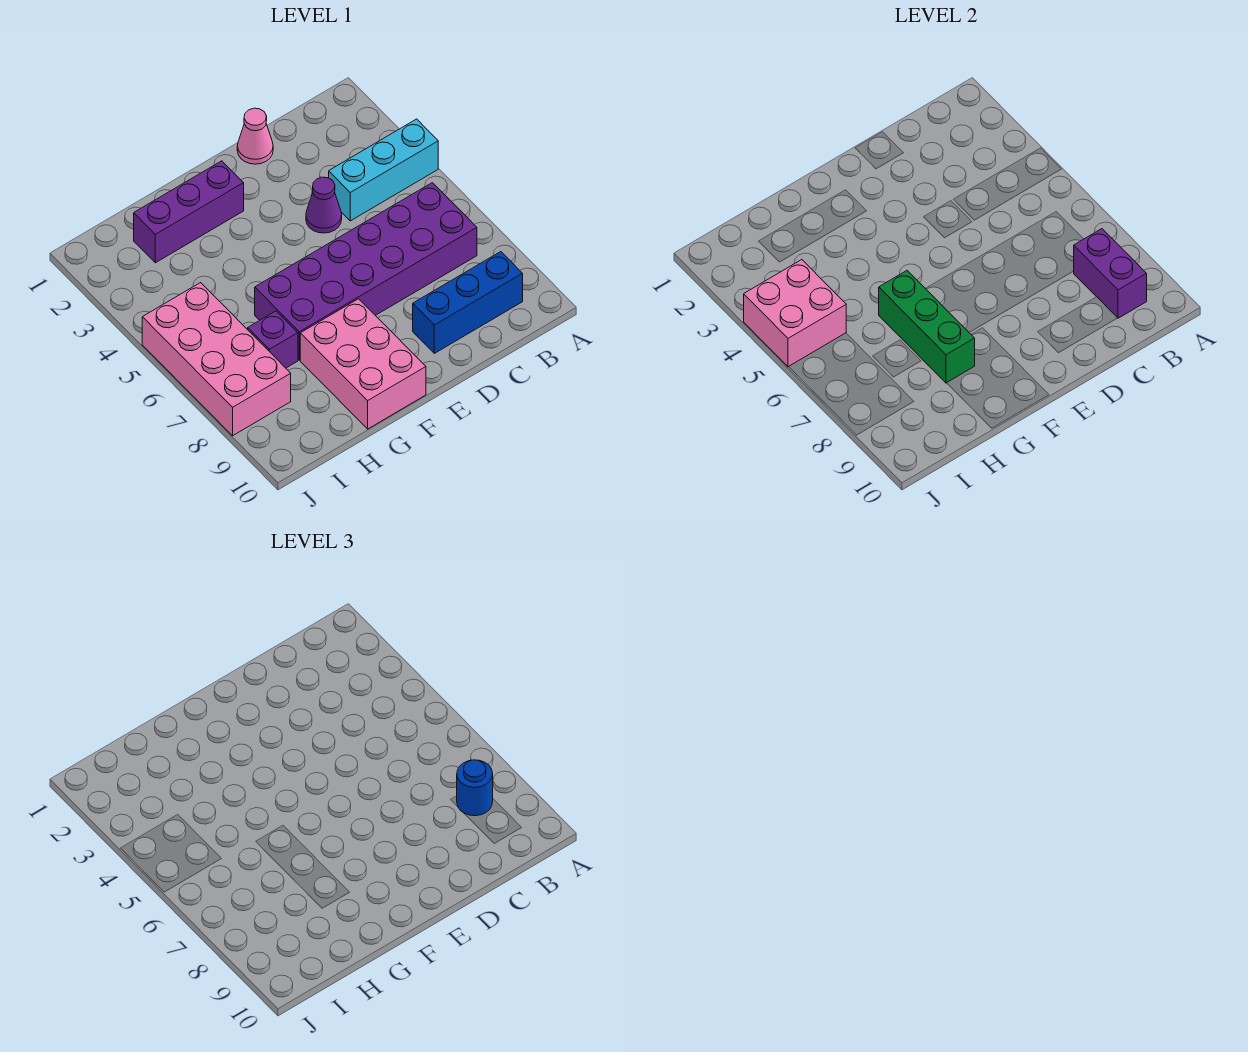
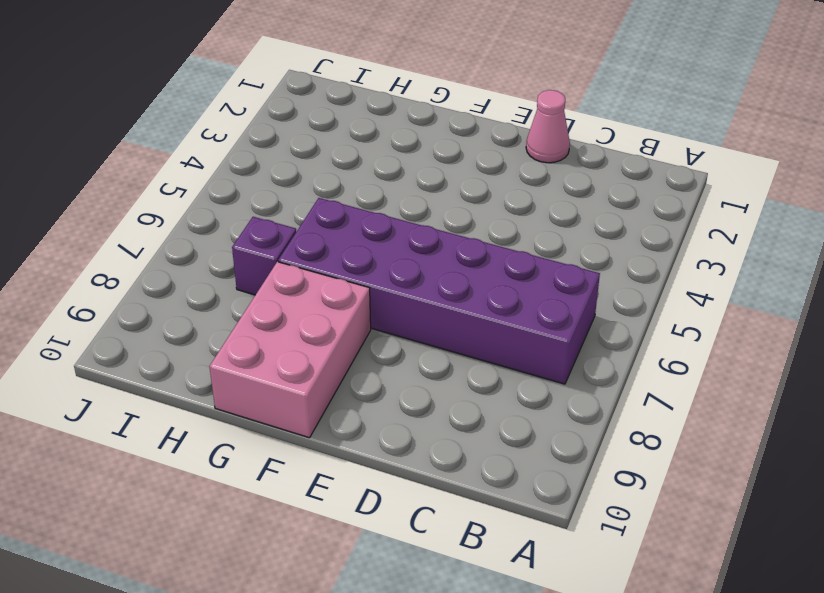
none -> cyan 1x3 brick [329,119,438,221]
none -> blue 1x3 brick [413,252,523,353]
none -> purple 1x1 cone [306,177,342,233]

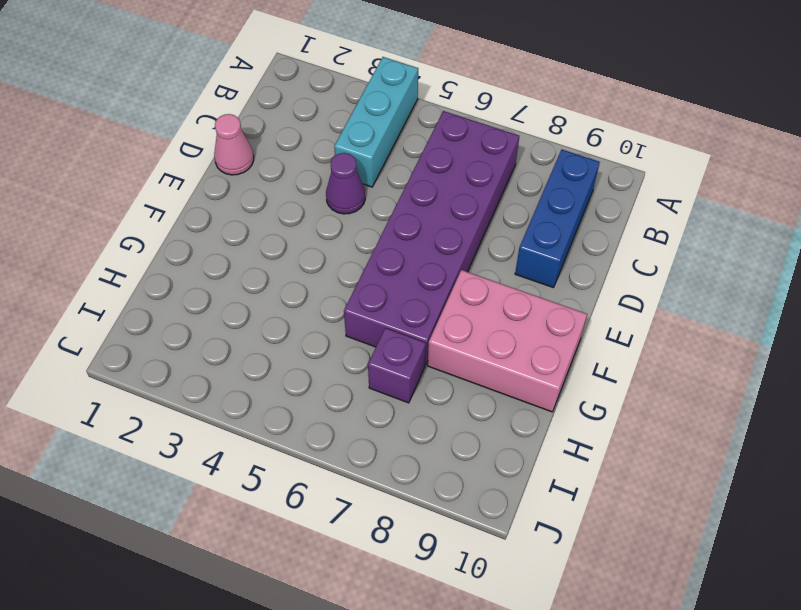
none -> purple 1x3 brick [134,161,244,263]
none -> pink 2x4 brick [142,283,291,436]
none -> purple 1x2 brick [1074,229,1147,318]

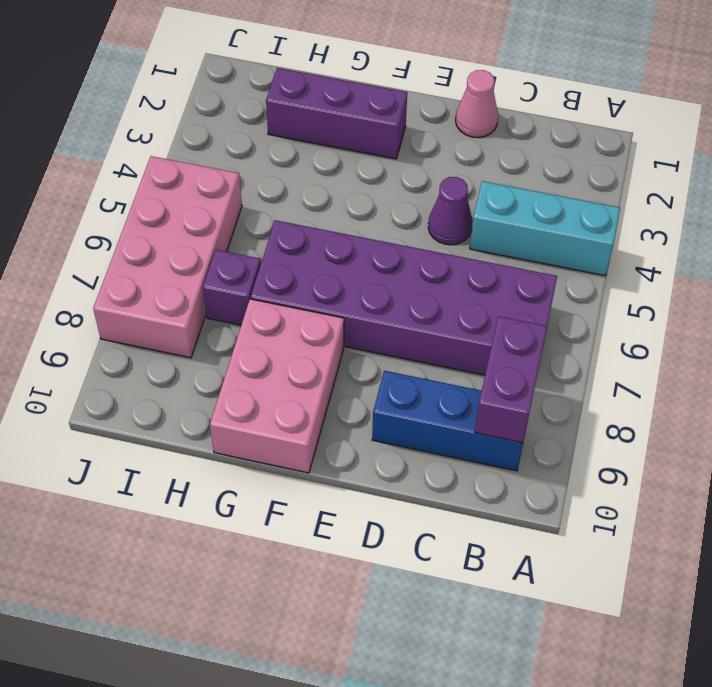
none -> green 1x3 brick [879,271,975,383]
none -> pink 2x2 brick [744,260,846,367]
none -> blue 1x1 round brick [457,760,493,816]

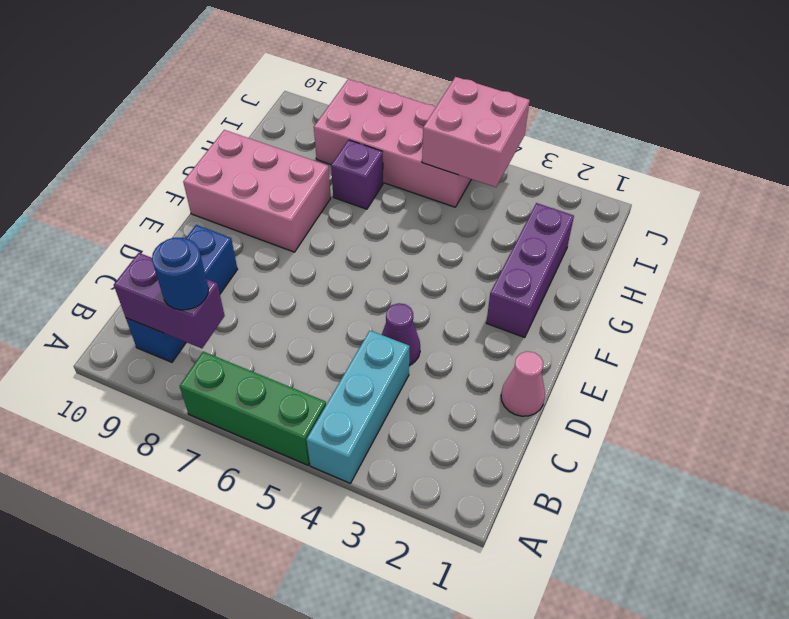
green 1x3 brick [180,352,326,465] -> green 1x3 brick moved to [879,271,975,383]
none -> purple 2x6 brick [255,183,477,360]

